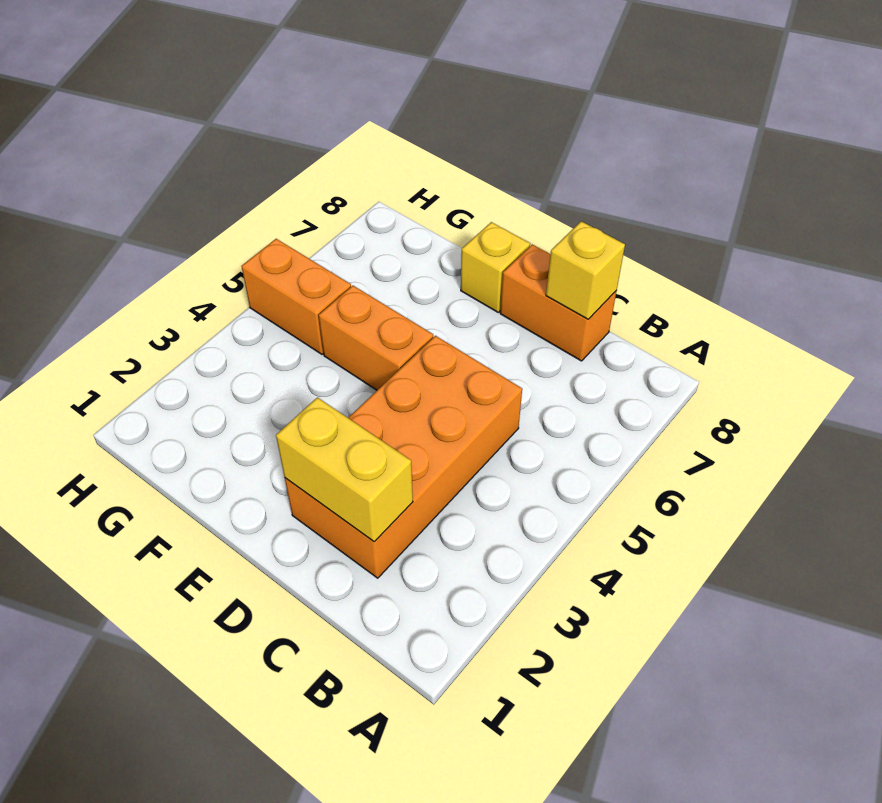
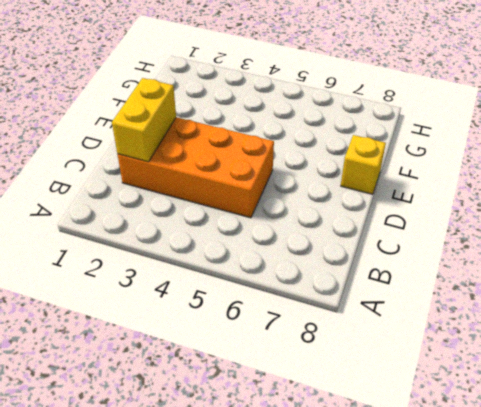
none -> orange 1x2 brick [500,245,616,361]
none -> orange 1x2 brick [319,286,433,390]

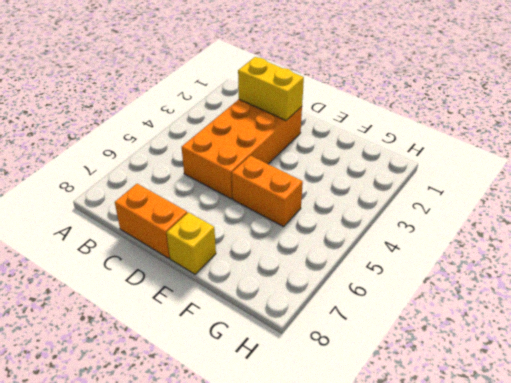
none -> orange 1x2 brick [242,239,351,354]
none -> yellow 1x1 brick [546,221,625,319]

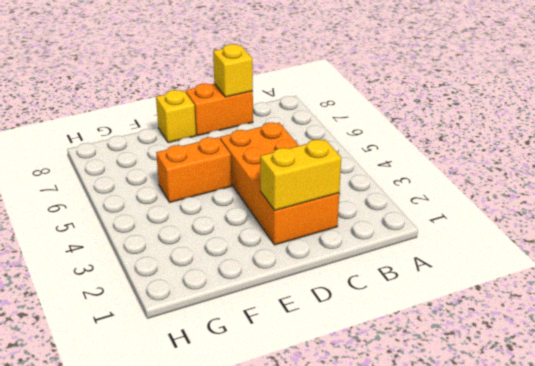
none -> orange 1x2 brick [242,239,351,354]

